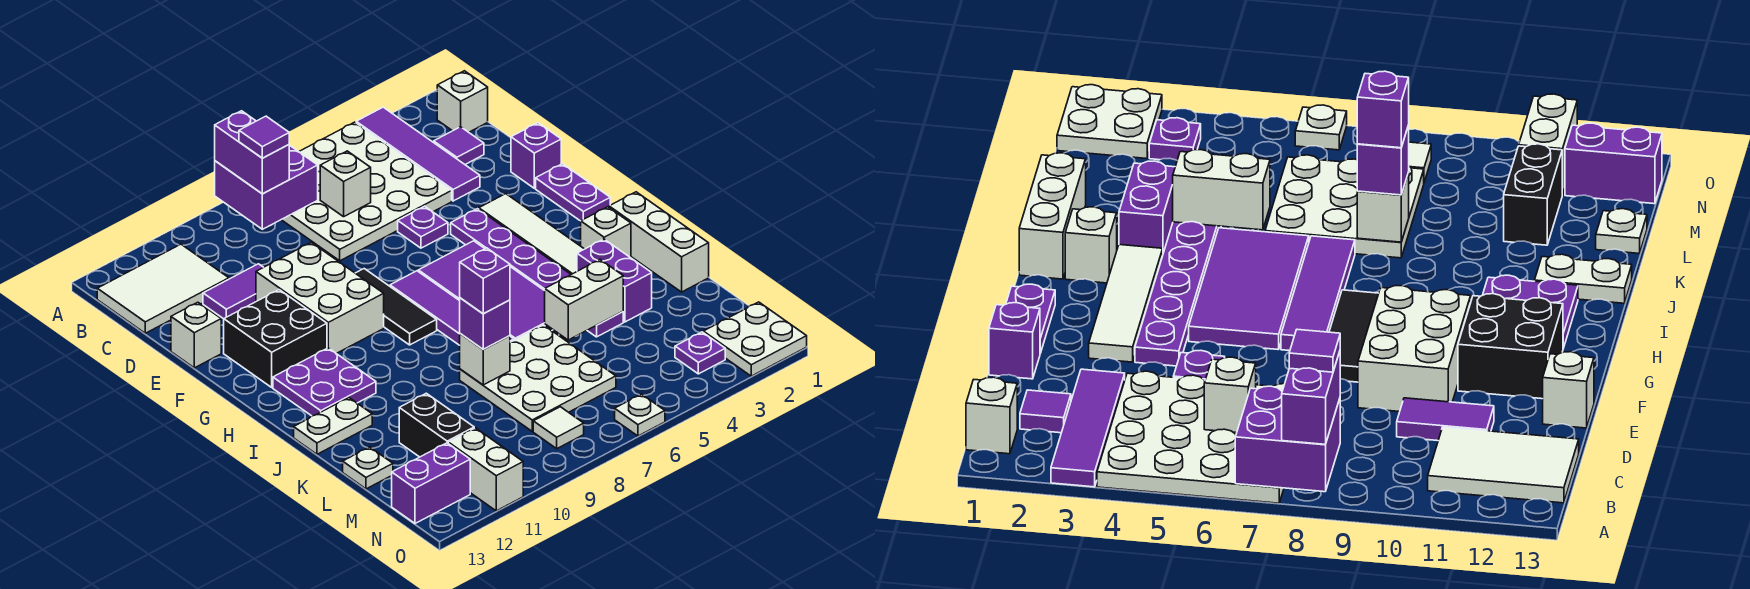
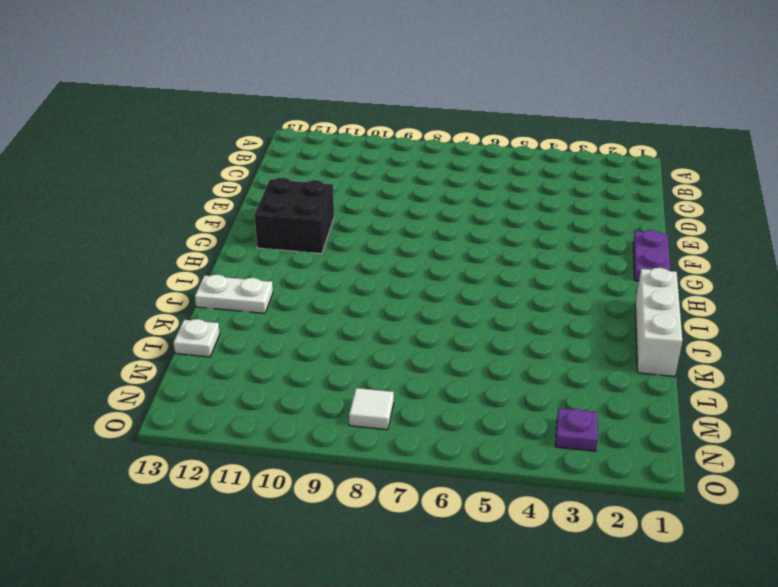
none -> purple 1x4 tile [356,107,480,201]
none -> white 4x4 plate [281,122,452,261]
none -> white 1x1 brick [437,71,488,132]
none -> white 2x3 tile [97,244,229,333]

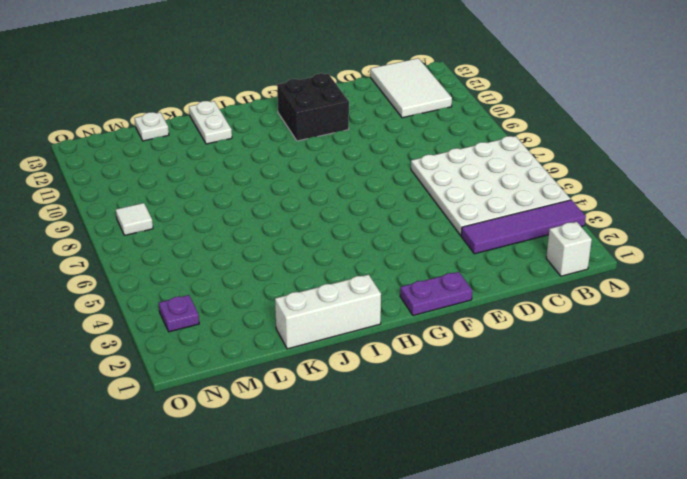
none -> purple 1x1 tile [434,127,484,164]
none -> purple 1x2 tile [203,264,263,319]
none -> purple 1x1 brick [511,123,561,188]
none -> purple 1x1 plate [398,206,448,248]

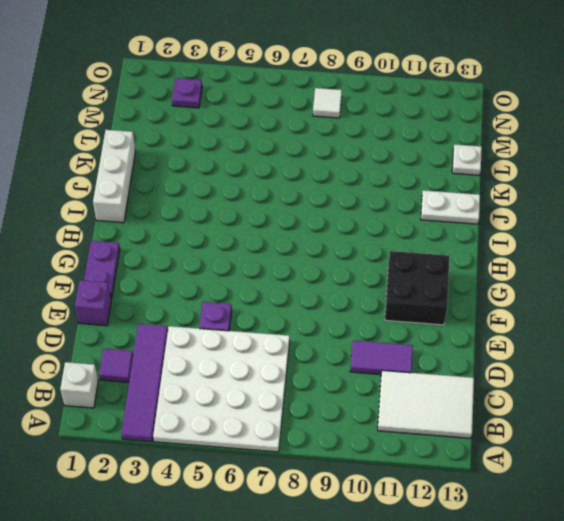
none -> white 2x3 brick [256,242,384,354]
none -> white 1x1 brick [171,302,221,368]
none -> white 1x4 tile [479,194,584,274]
none -> purple 1x6 plate [451,209,623,337]

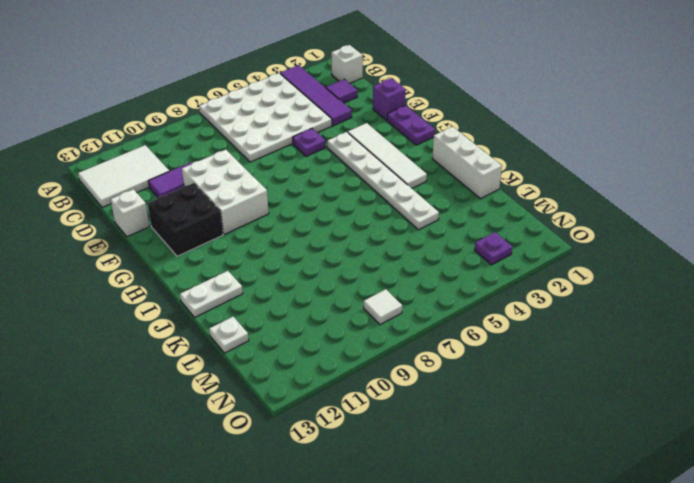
white 1x6 plate [327,132,439,230] -> purple 1x6 plate [451,209,623,337]
none -> black 1x3 tile [356,269,437,345]
none -> purple 2x4 tile [418,241,553,340]
none -> purple 1x4 tile [390,271,514,345]
none -> purple 2x2 plate [273,348,376,416]

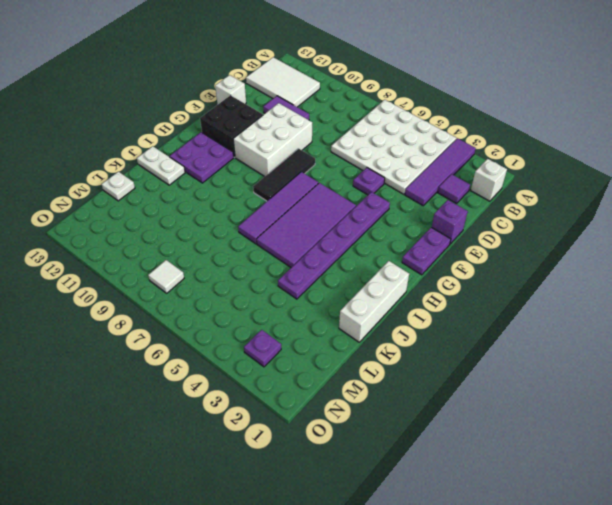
none -> white 1x4 tile [479,194,584,274]
none -> white 1x1 brick [581,207,631,258]
none -> purple 1x2 brick [577,239,652,322]
none -> white 3x3 plate [460,325,616,431]

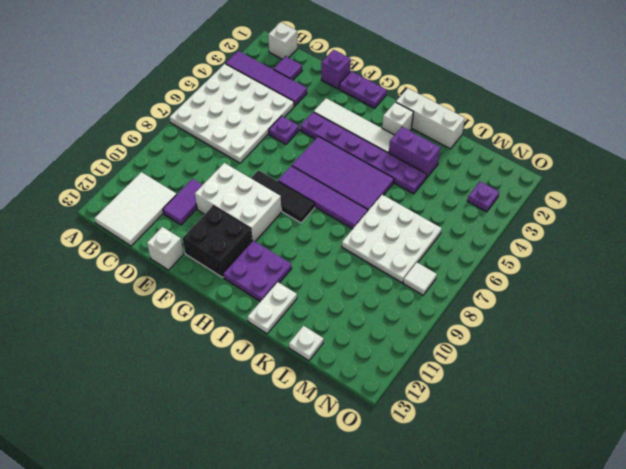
none -> black 1x2 brick [399,393,474,457]
none -> white 2x2 plate [703,302,807,376]
none -> white 1x2 brick [448,428,523,511]
none -> purple 1x2 brick [392,443,470,523]

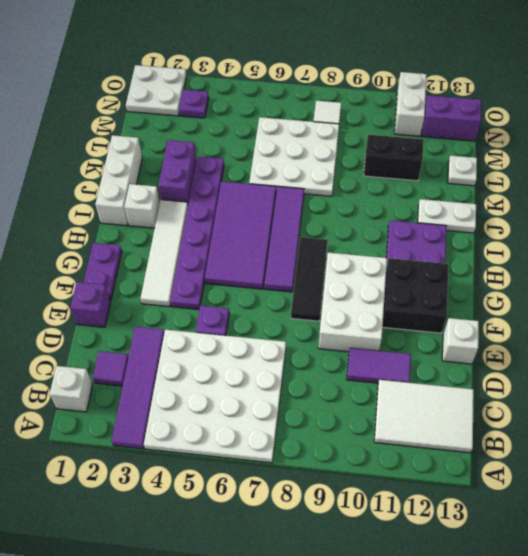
black 1x2 brick [364,134,423,181] -> black 1x2 brick turned to [399,393,474,457]
none -> white 1x1 plate [615,394,665,436]
none -> purple 2x2 brick [215,145,318,229]
none -> white 1x1 brick [320,151,371,217]
none -> white 1x2 brick [545,260,623,340]

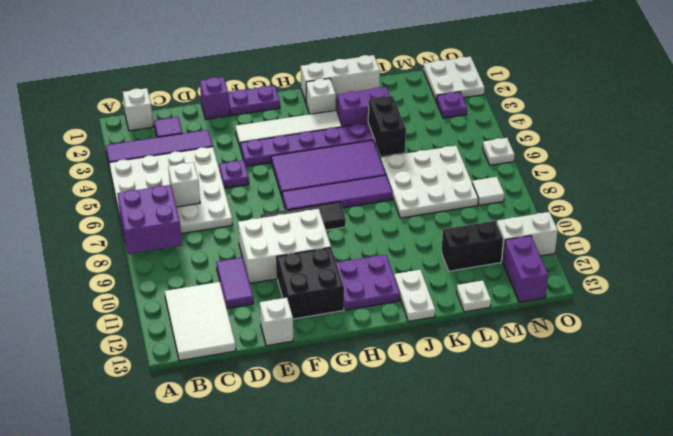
black 1x2 brick [368,96,406,156] -> white 1x2 brick [545,260,623,340]
none -> white 1x1 brick [460,334,510,385]
none -> purple 1x2 brick [215,111,289,194]
none -> purple 1x1 brick [460,298,510,349]
none -> purple 1x1 tile [239,116,289,158]

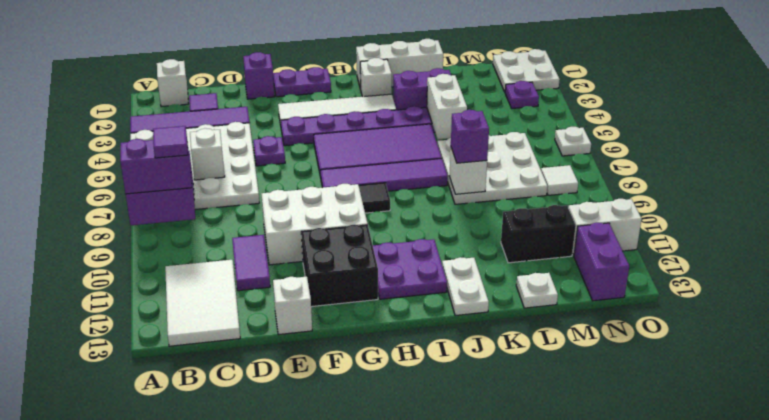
none -> purple 1x1 brick [460,248,510,314]

